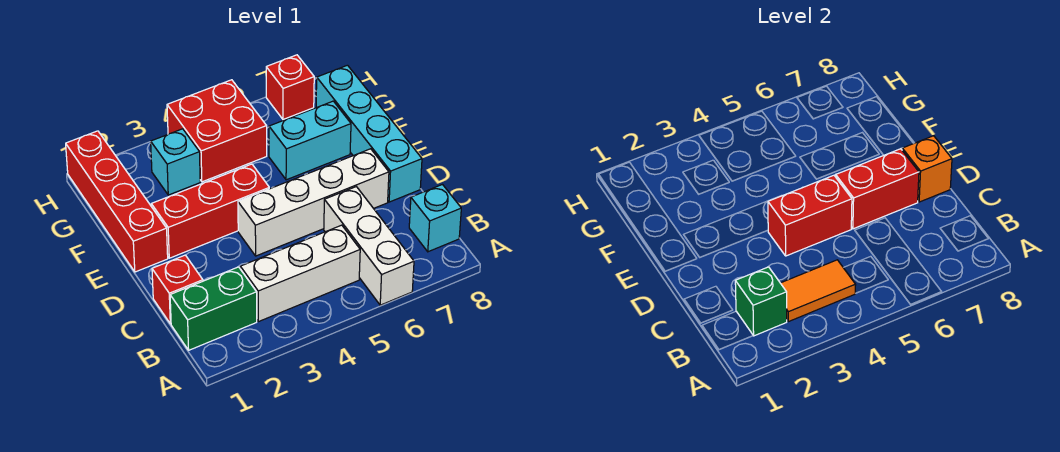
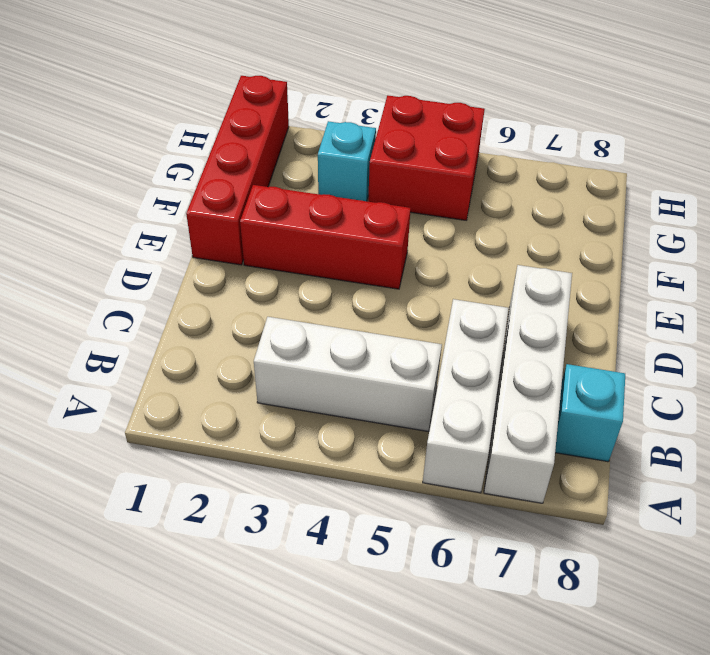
white 1x4 brick [484,265,572,503] -> white 1x4 brick turned to [238,149,389,256]
none -> green 1x2 brick [170,267,257,350]
none -> red 1x1 brick [152,255,203,324]
none -> cyan 1x4 brick [316,65,422,202]

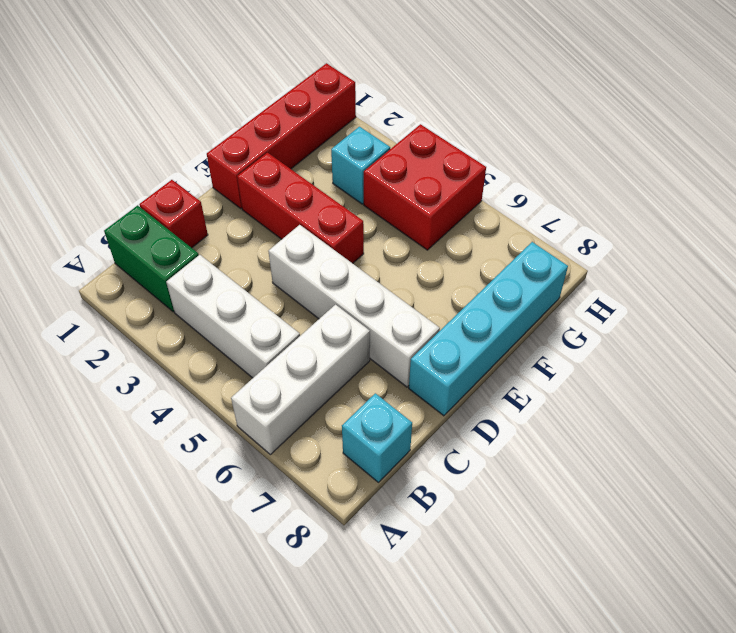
none -> cyan 1x2 brick [269,101,351,180]
none -> red 1x1 brick [266,55,314,119]
none -> green 1x1 brick [735,267,787,336]

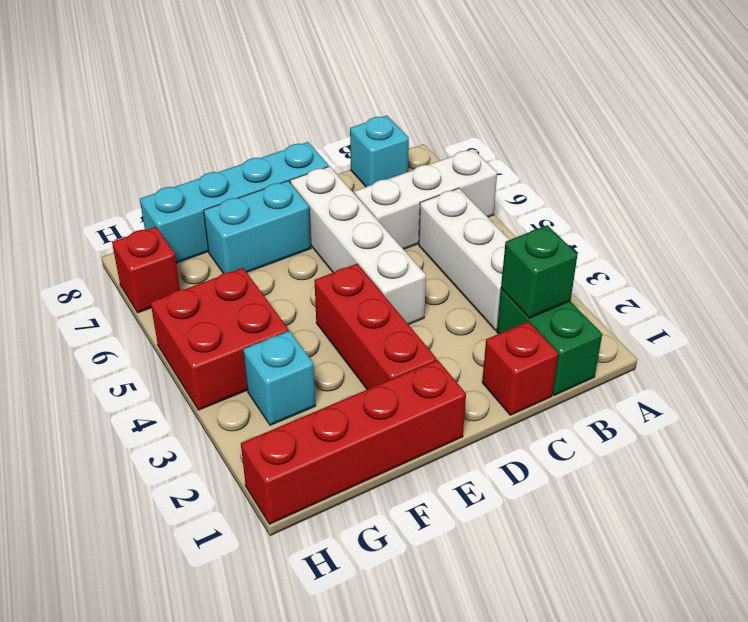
cyan 1x2 brick [204,181,311,273] -> cyan 1x2 brick turned to [269,101,351,180]
none -> orange 1x2 tile [781,260,856,322]
none -> red 1x2 brick [768,175,852,256]
none -> red 1x2 brick [836,149,919,229]

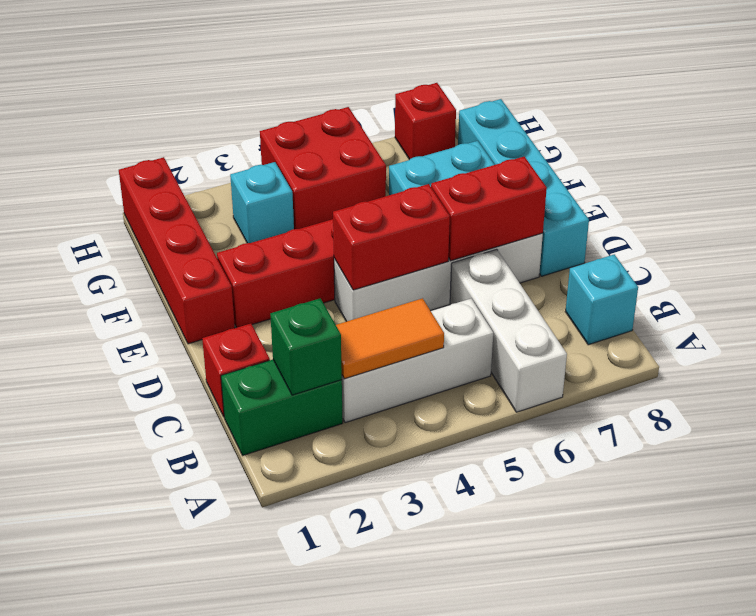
none -> orange 1x1 brick [902,136,952,202]

